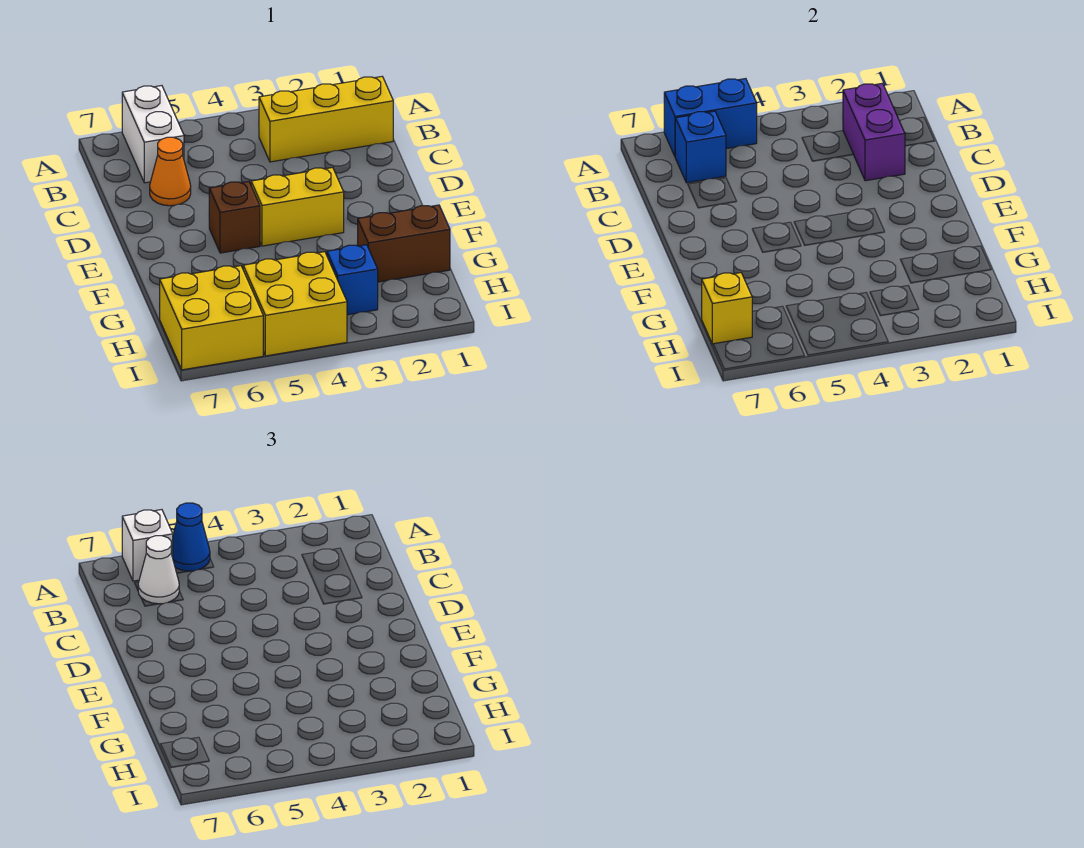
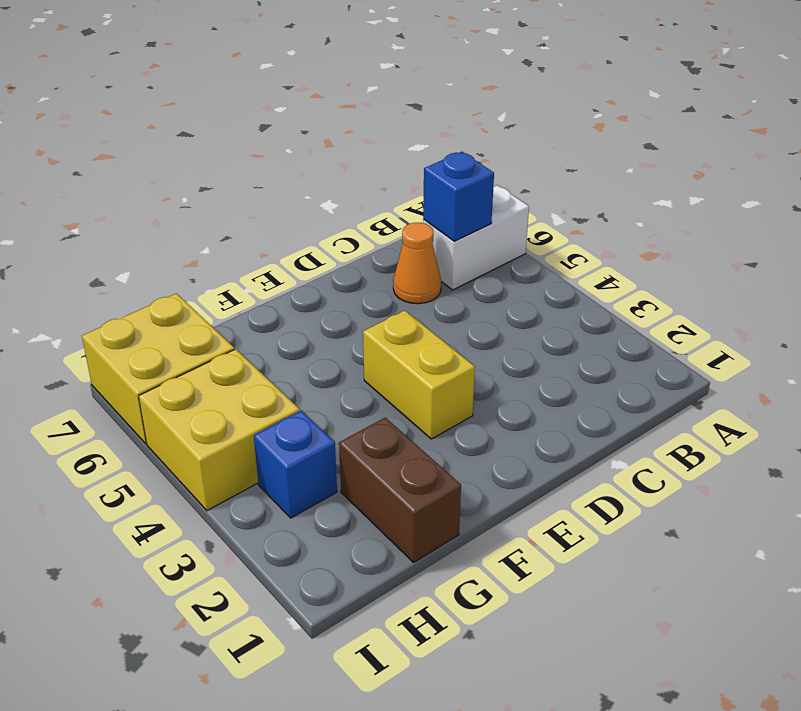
none -> yellow 1x3 brick [259,77,393,162]
none -> brown 1x1 brick [209,181,260,253]
none -> blue 1x2 brick [664,79,757,156]

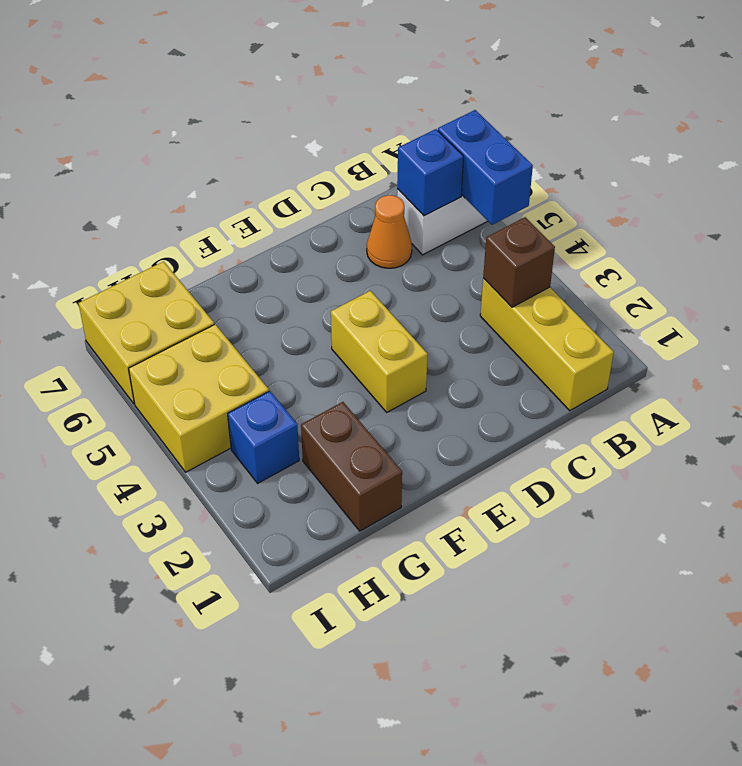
brown 1x1 brick [483,217,555,307] -> brown 1x1 brick moved to [209,181,260,253]
none -> purple 1x2 brick [843,83,905,181]
none -> yellow 1x1 brick [702,273,752,344]
none -> blue 1x1 cone [173,503,210,571]

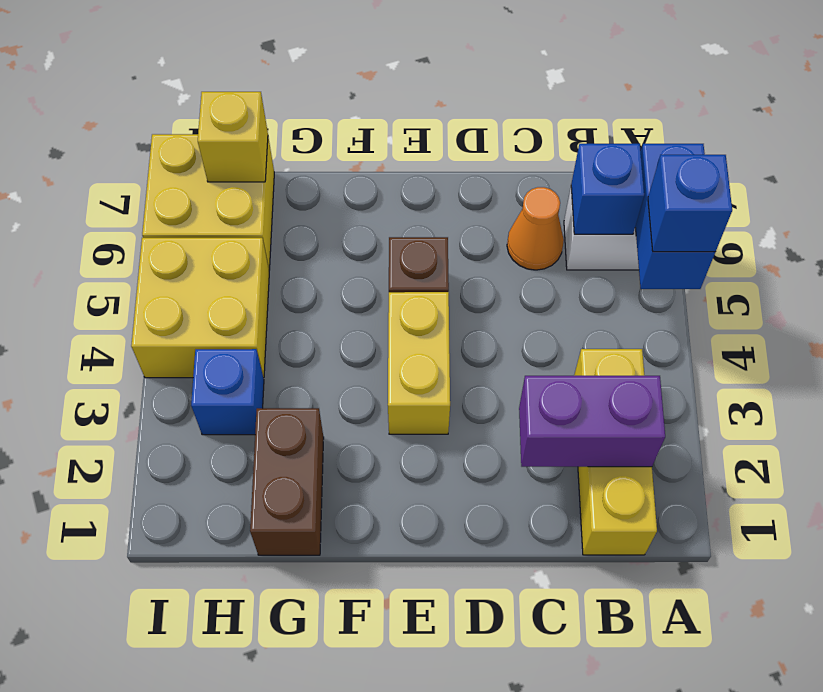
blue 1x1 brick [648,155,732,252] -> blue 1x1 cone [173,503,210,571]
none -> white 1x1 brick [122,510,173,581]
none -> white 1x1 cone [138,536,179,604]

